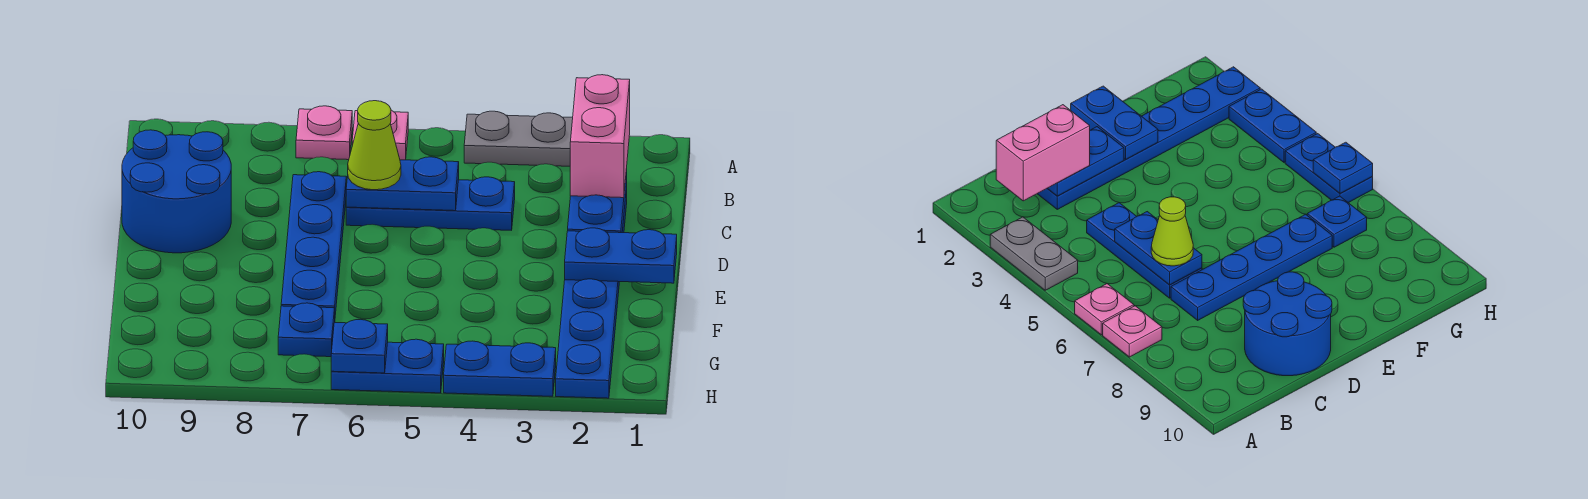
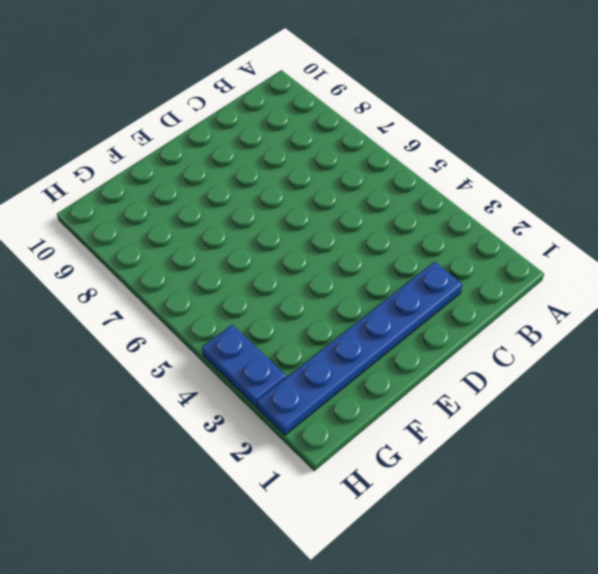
none -> grey 1x2 plate [464,111,573,166]
none -> pink 1x1 plate [352,110,408,160]
none -> pink 1x1 plate [296,106,352,160]

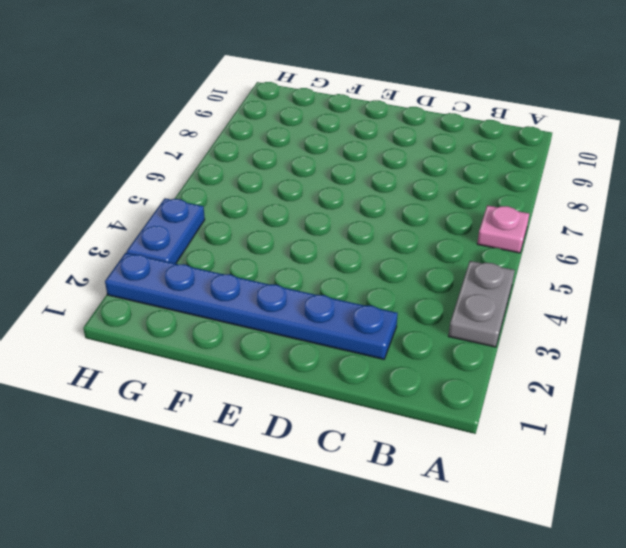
none -> pink 1x1 plate [296,106,352,160]
none -> blue 1x3 plate [346,177,515,230]
none -> blue 1x4 plate [281,172,346,315]

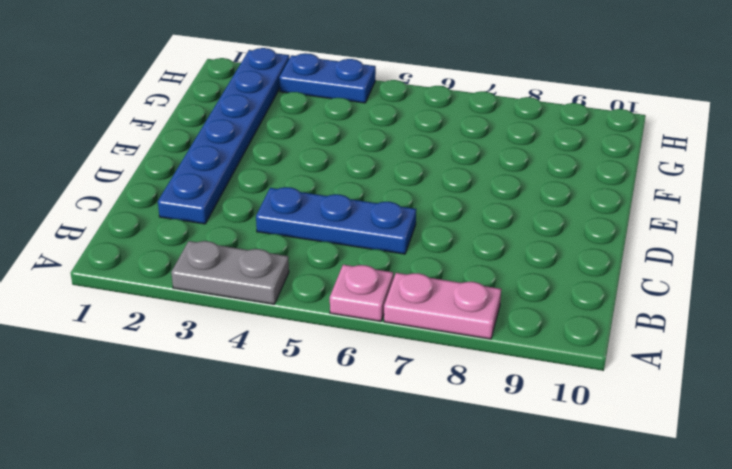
pink 1x2 plate [384,273,501,339] -> pink 1x1 plate [296,106,352,160]
none -> blue 1x4 plate [281,172,346,315]
none -> blue 2x2 round brick [122,130,231,253]
none -> blue 1x1 plate [278,303,335,357]

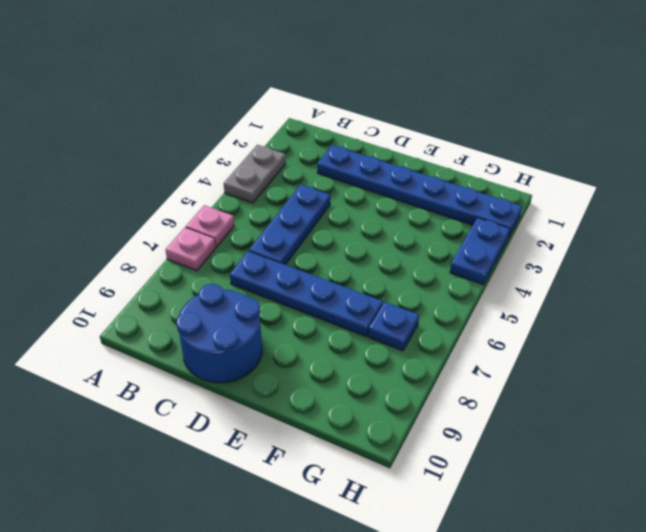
none -> blue 1x2 plate [331,339,444,393]
none -> blue 1x2 plate [568,169,627,233]
none -> blue 1x2 plate [346,157,459,211]

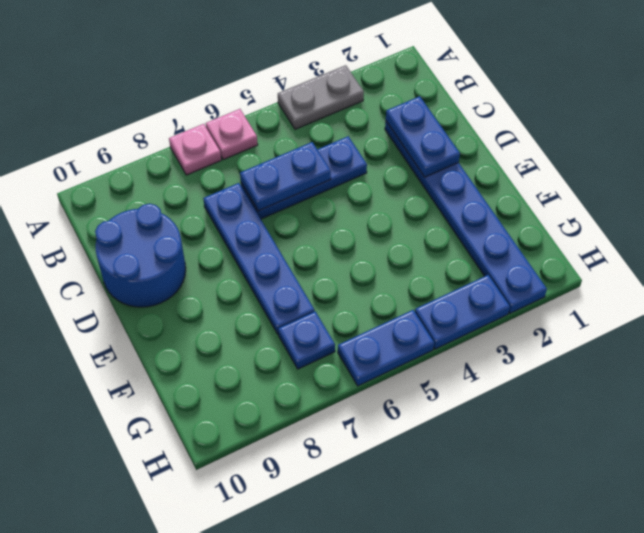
none -> blue 1x2 plate [565,228,677,283]
none -> blue 1x1 plate [331,319,388,373]
none -> pink 1x2 brick [570,75,630,198]

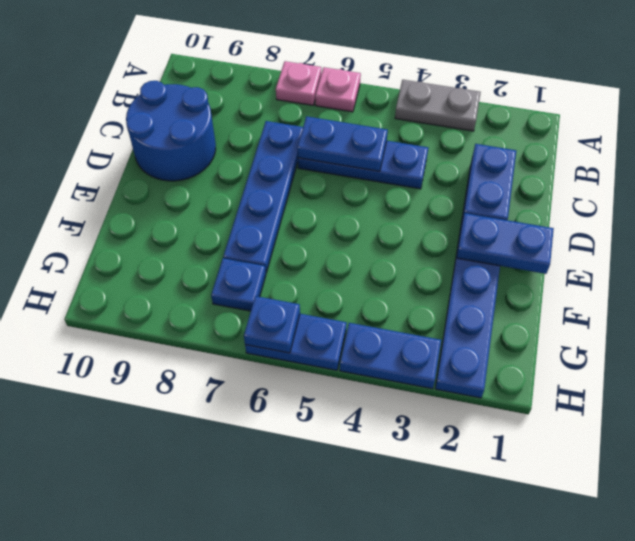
none -> pink 1x2 brick [570,75,630,198]
none -> lime 1x1 cone [348,101,401,190]

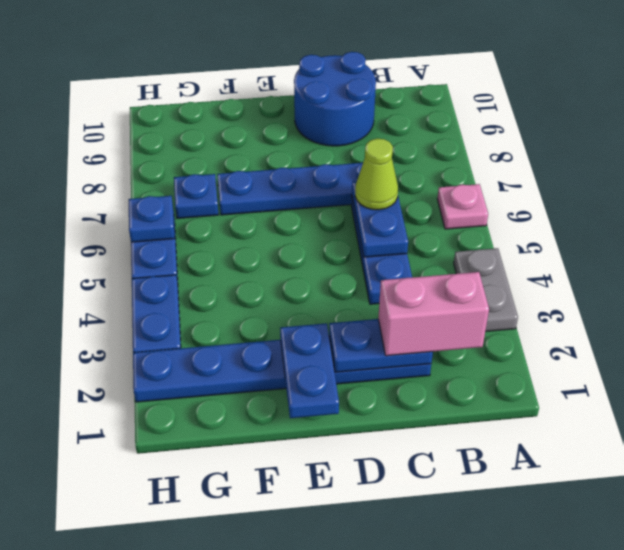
none -> pink 1x1 plate [296,106,352,160]

